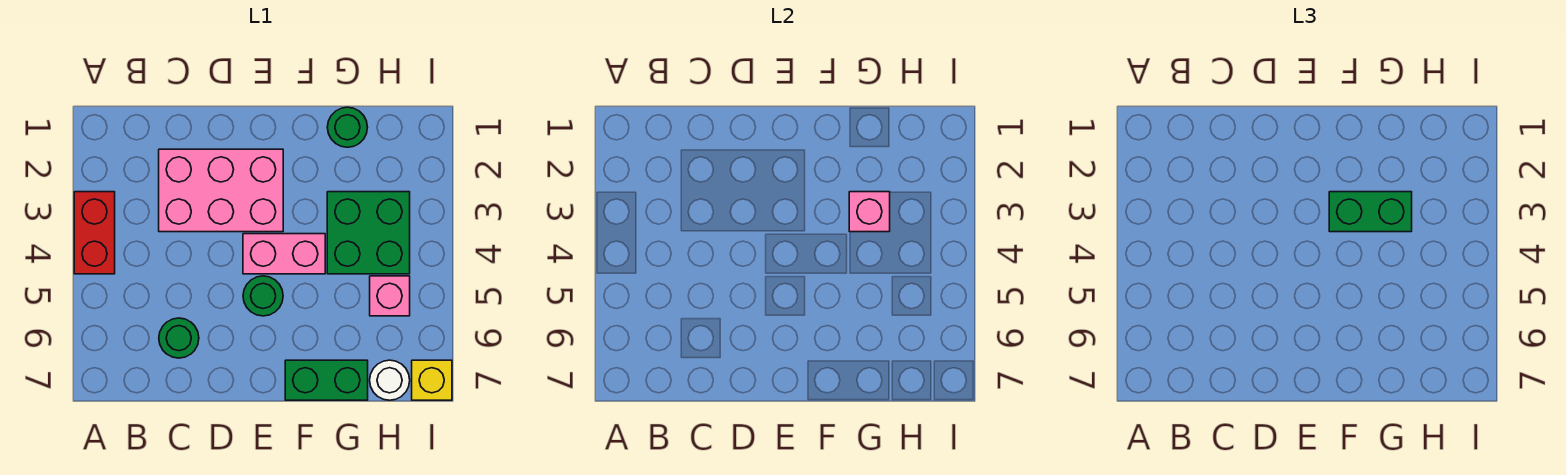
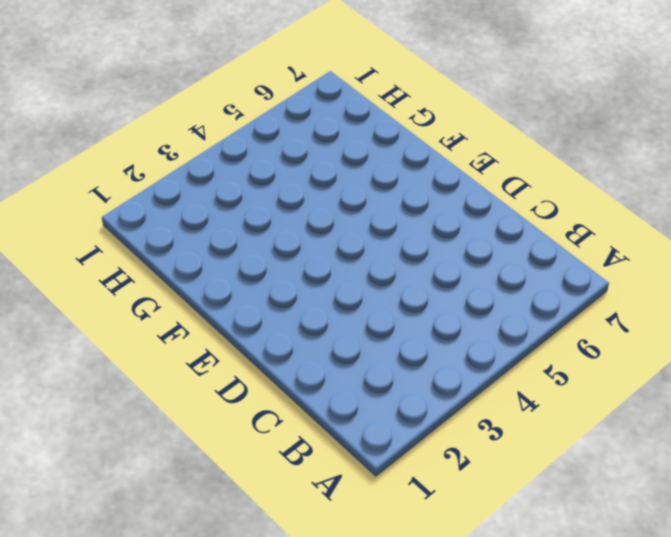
none -> red 1x2 brick [74,192,115,274]
none -> pink 2x3 brick [159,149,283,232]
none -> green 1x1 round brick [159,318,199,358]

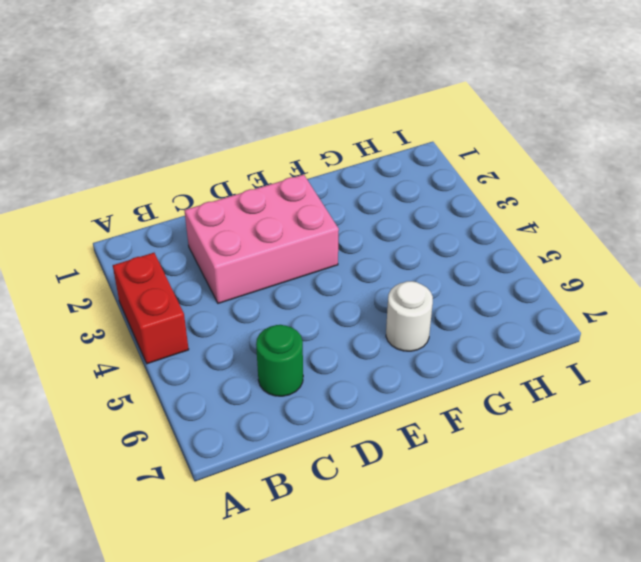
white 1x1 round brick [386,281,433,351] -> white 1x1 round brick moved to [370,360,410,400]
none -> pink 1x2 brick [243,234,325,274]
none -> green 1x1 round brick [243,276,283,316]
none -> green 1x2 brick [285,360,368,400]

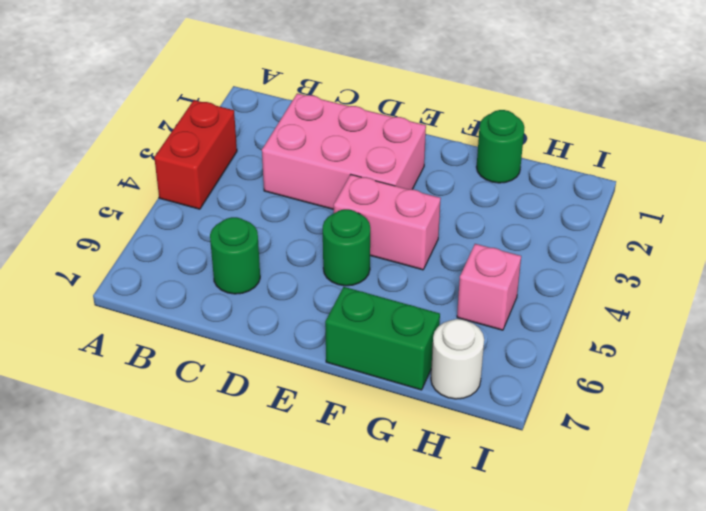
none -> green 2x2 brick [327,192,410,274]
none -> yellow 1x1 brick [412,360,452,400]
none -> pink 1x1 brick [849,192,890,232]

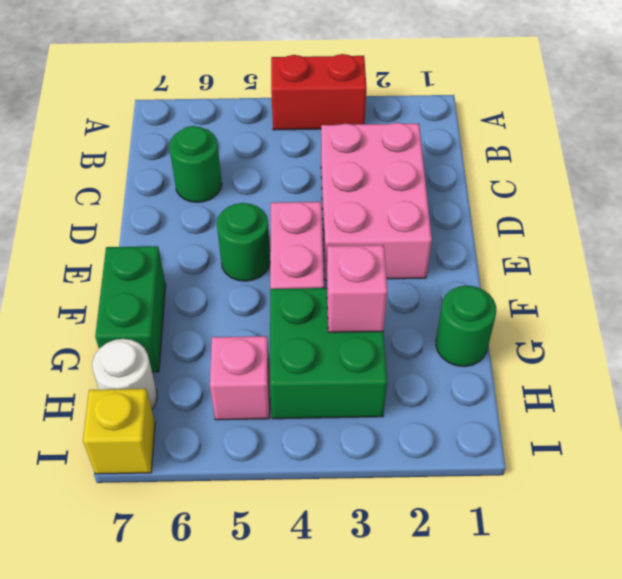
none -> green 1x2 brick [1329,192,1412,232]

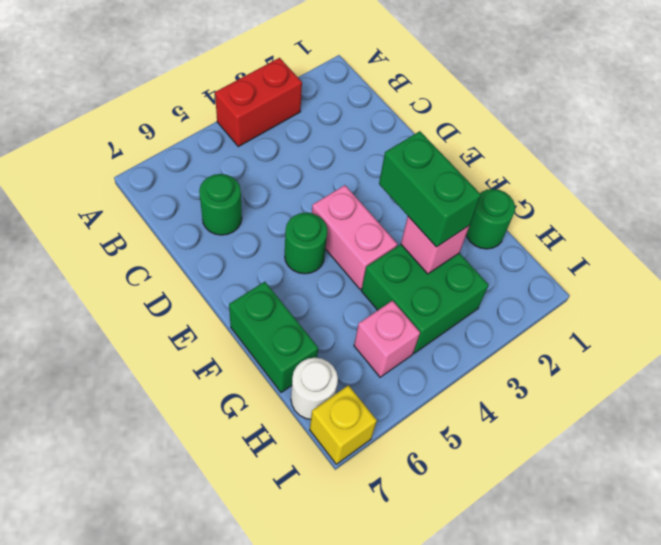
none -> pink 2x3 brick [159,149,283,232]

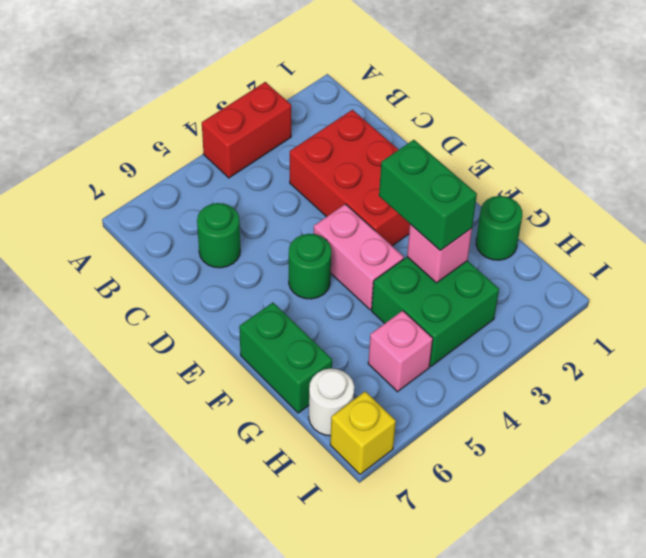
red 2x3 brick [290,110,410,246] -> pink 2x3 brick [159,149,283,232]

